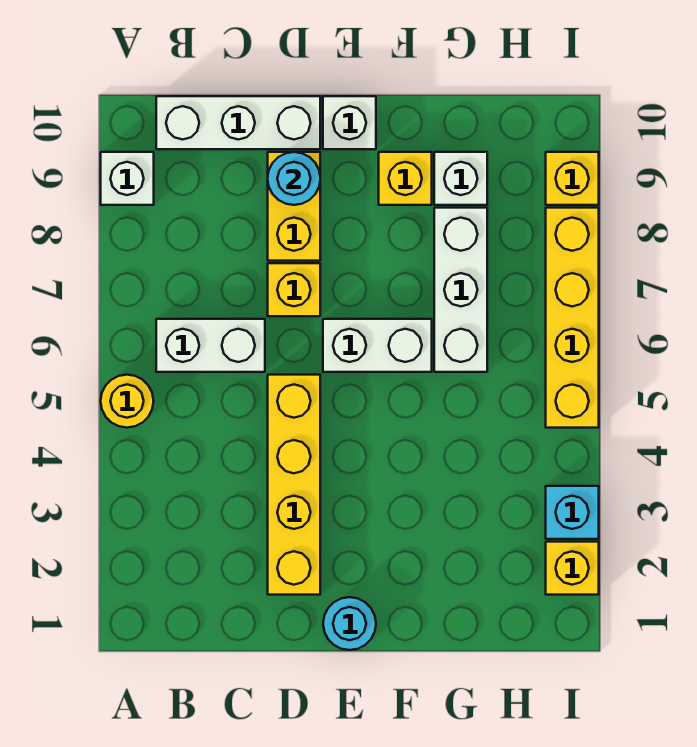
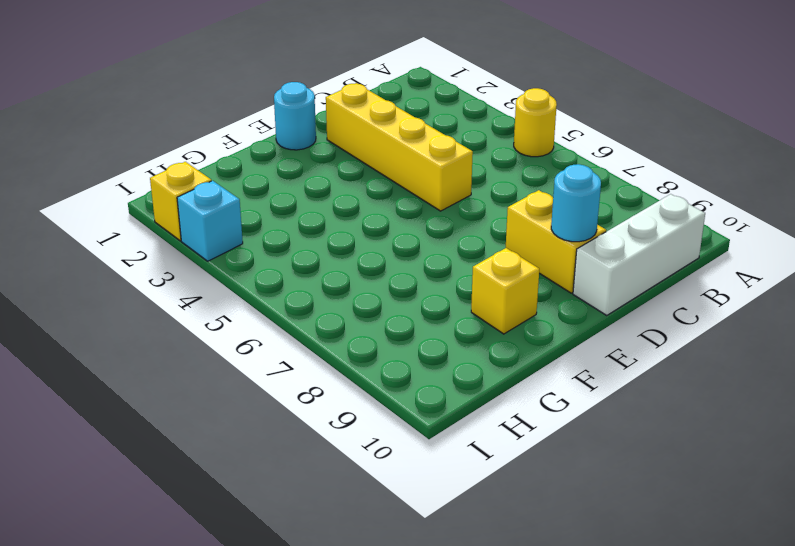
none -> white 1x1 brick [101,152,154,205]
none -> white 1x2 brick [156,319,265,372]
none -> yellow 1x1 brick [268,263,320,316]

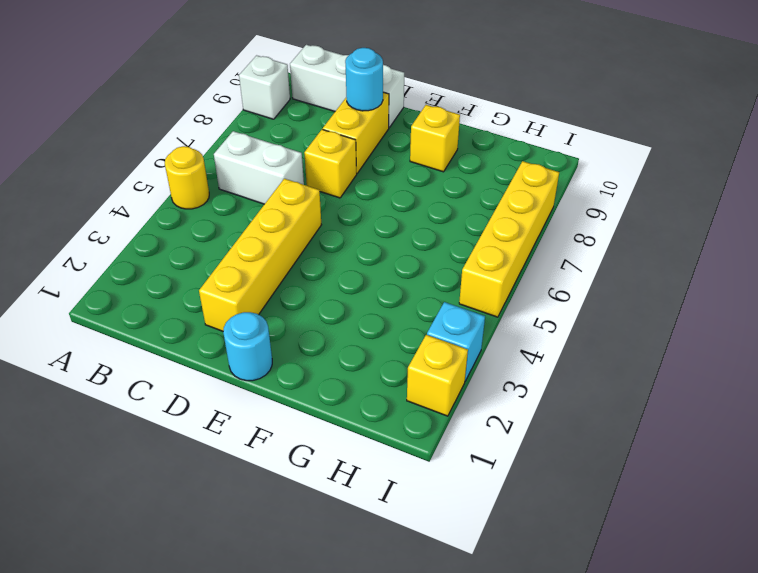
none -> white 1x2 brick [323,319,432,372]
none -> white 1x1 brick [323,96,376,149]
none -> white 1x3 brick [434,208,487,372]

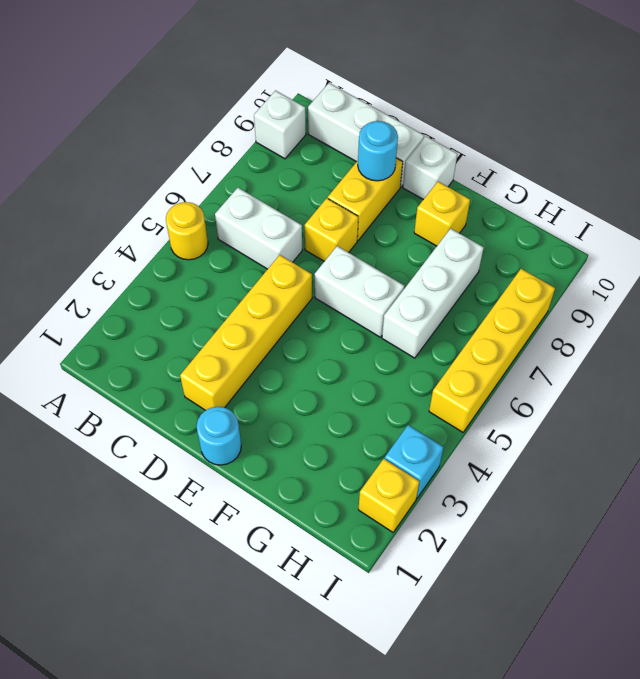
none -> white 1x1 brick [434,152,487,205]
none -> yellow 1x1 brick [546,152,599,205]

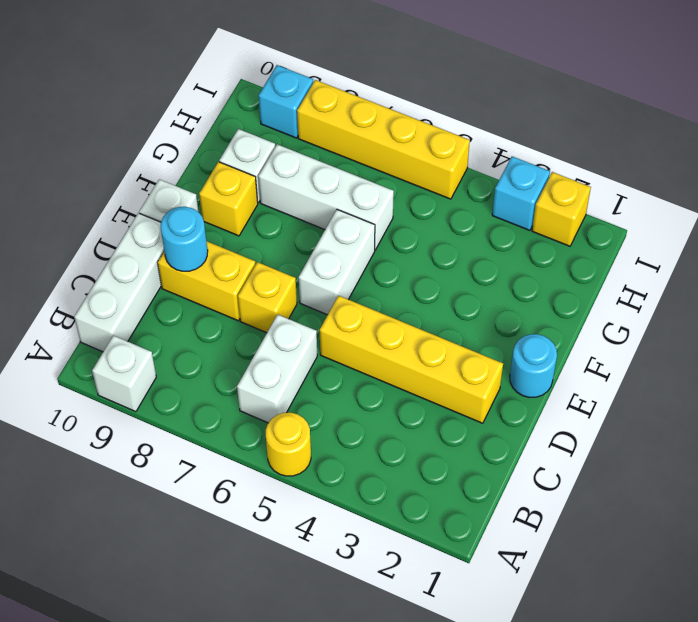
cyan 1x1 brick [259,65,313,138] -> yellow 1x1 brick [546,152,599,205]

